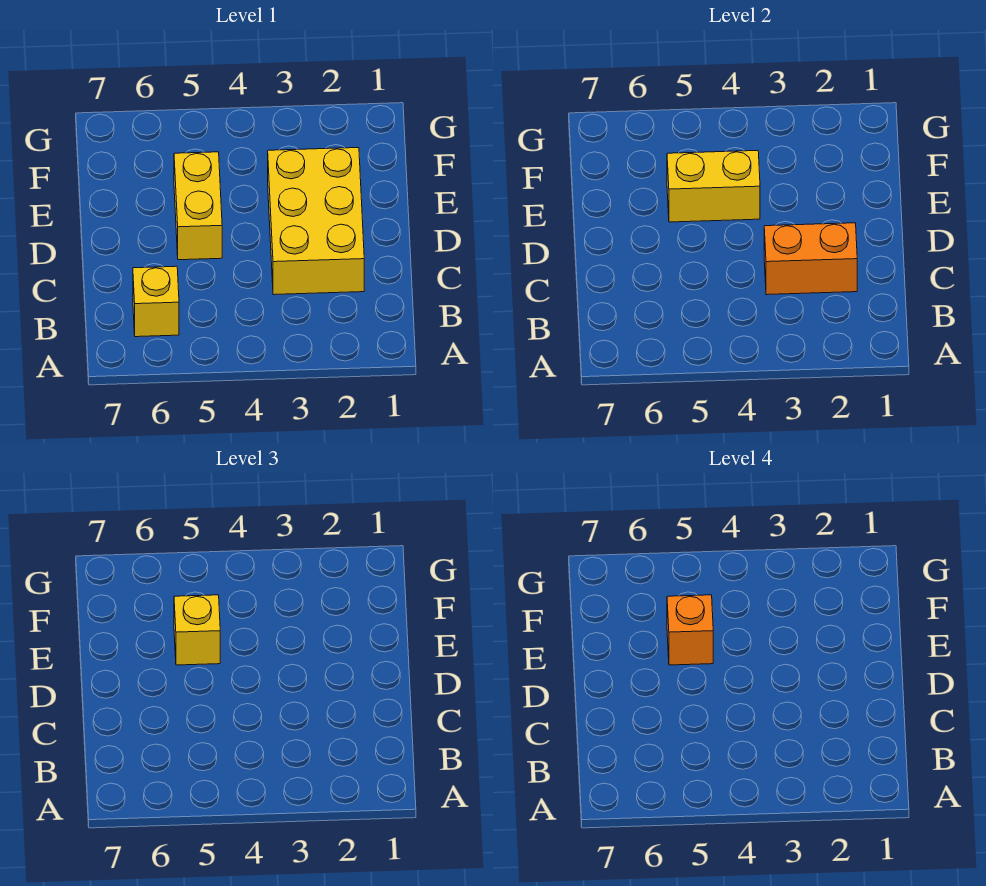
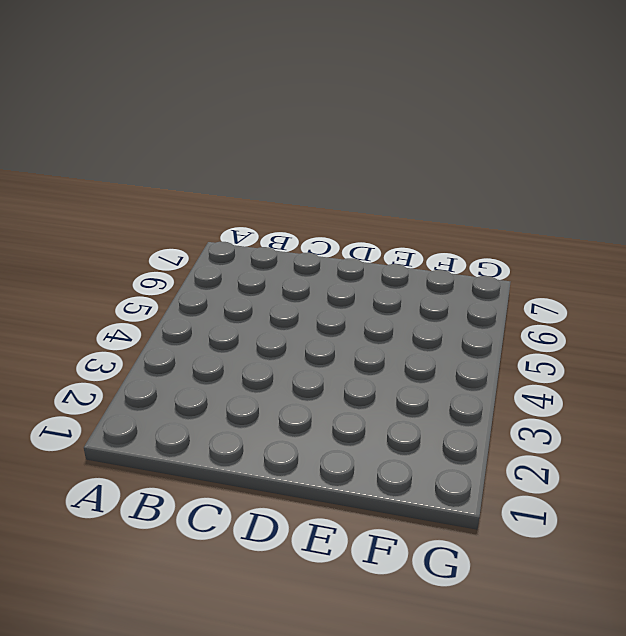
none -> yellow 1x1 brick [133,266,179,337]
none -> yellow 2x3 brick [268,148,364,295]

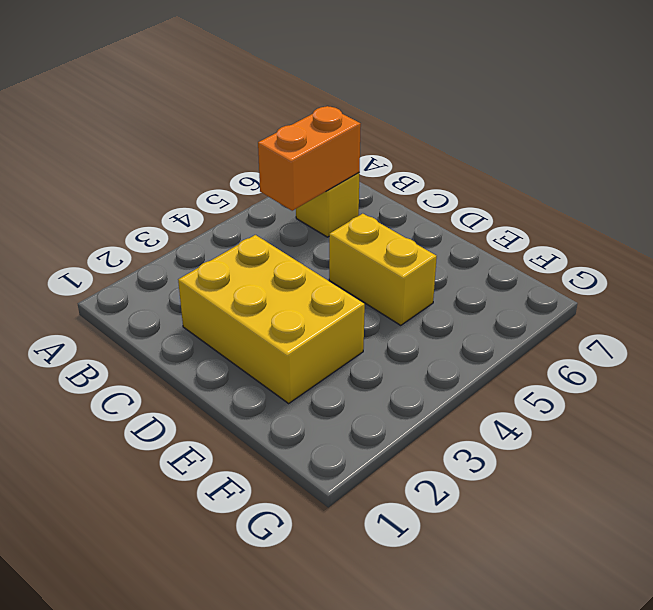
orange 1x2 brick [258,106,361,211] -> orange 1x2 brick moved to [764,223,857,295]
none -> yellow 1x2 brick [667,150,760,222]
none -> yellow 1x1 brick [174,595,220,665]

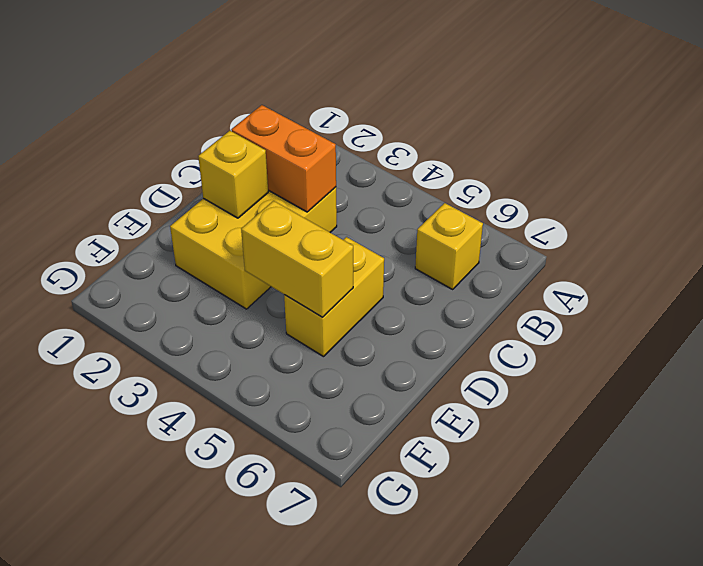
yellow 1x1 brick [198,131,268,218] -> yellow 1x1 brick moved to [174,595,220,665]
none -> orange 1x1 brick [667,595,713,665]

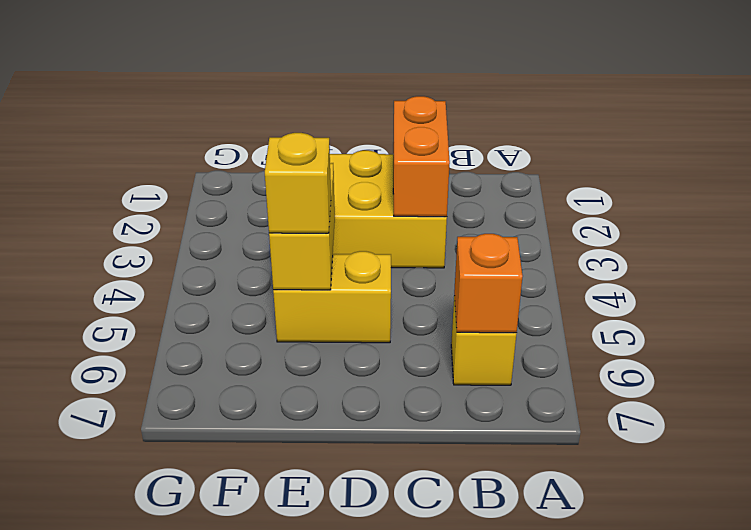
orange 1x1 brick [454,234,523,333] -> orange 1x1 brick moved to [667,595,713,665]

